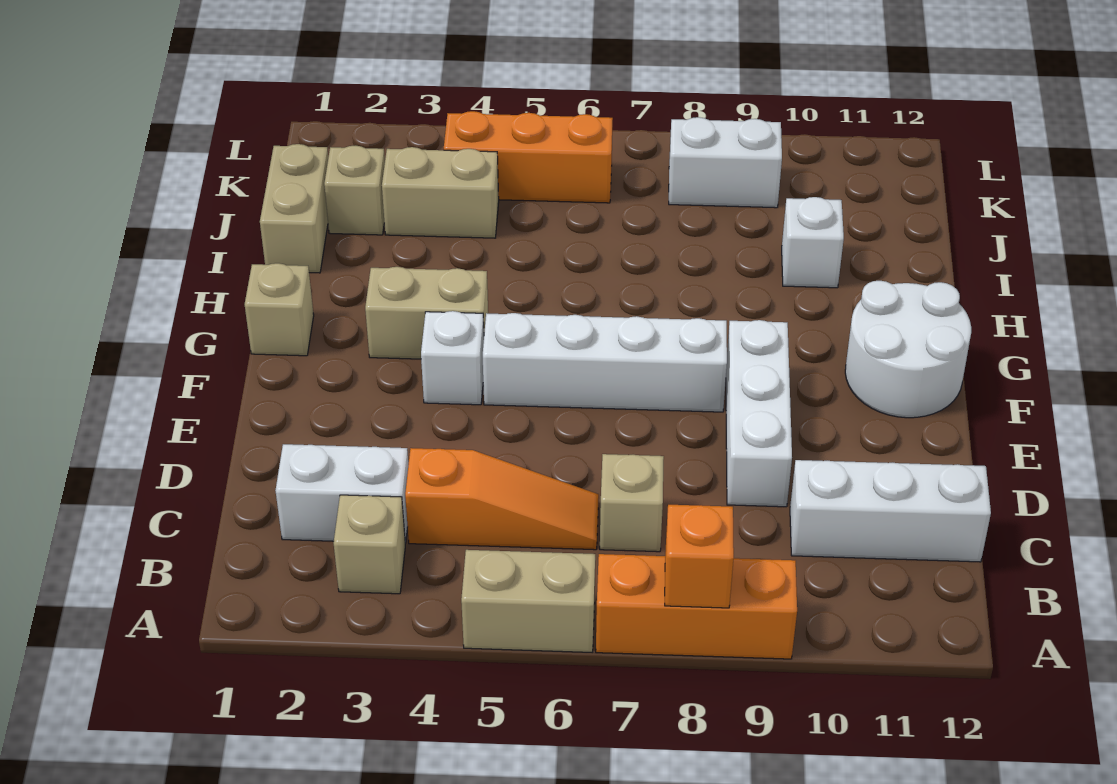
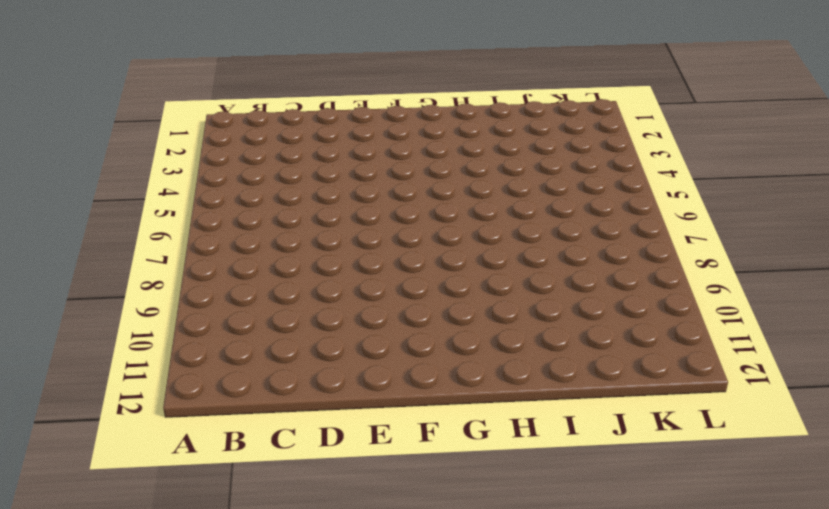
none -> tan 1x2 brick [461,550,595,652]
none -> orange 1x3 brick [596,554,797,659]
none -> tan 1x1 brick [334,495,405,594]

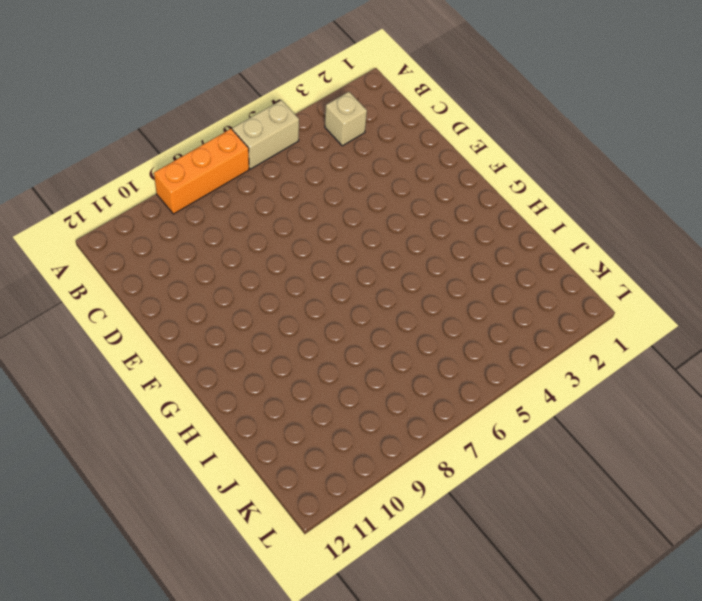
none -> white 1x2 brick [275,444,408,543]
none -> orange 1x3 slope [405,448,599,550]
none -> tan 1x1 brick [600,454,664,552]

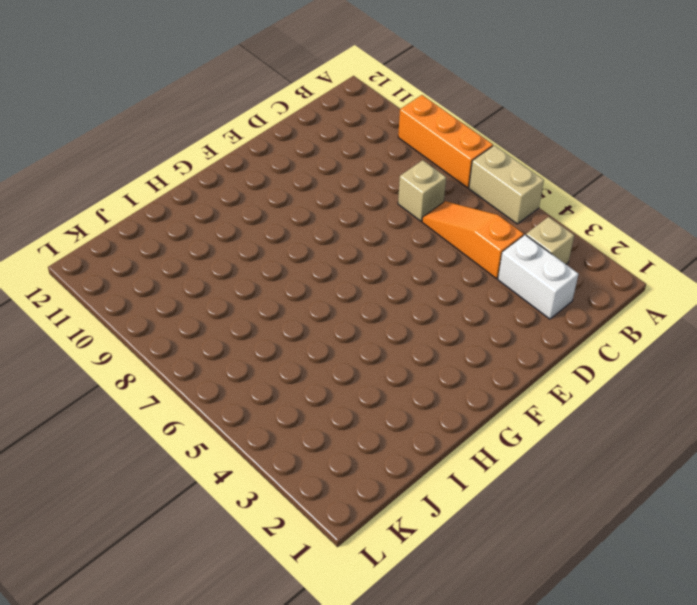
none -> white 1x3 brick [790,460,991,562]
none -> white 1x3 brick [726,320,792,507]
none -> white 1x1 brick [421,311,484,405]

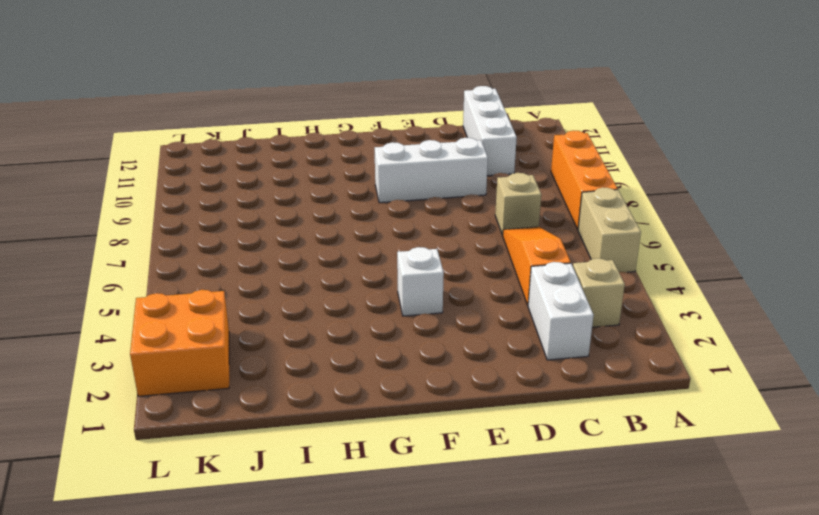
orange 2x2 brick [130,290,229,396] -> none
none -> white 1x4 brick [483,313,727,412]
none -> white 2x2 round brick [845,281,971,418]
none -> tan 1x1 brick [245,263,314,356]

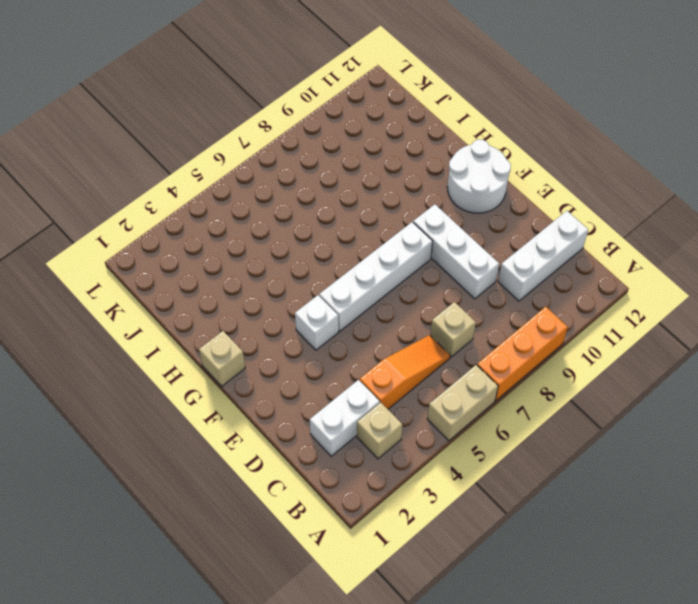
none -> tan 1x2 brick [365,267,488,359]
none -> tan 1x2 brick [260,144,328,273]
none -> white 1x1 brick [782,197,844,288]

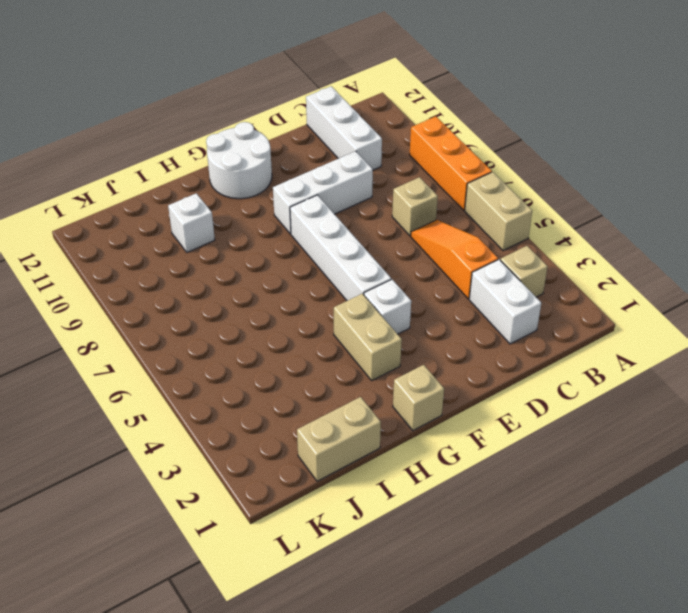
none -> tan 1x1 brick [324,146,385,235]
none -> tan 1x2 brick [382,147,499,238]
none -> orange 1x3 brick [444,111,613,203]

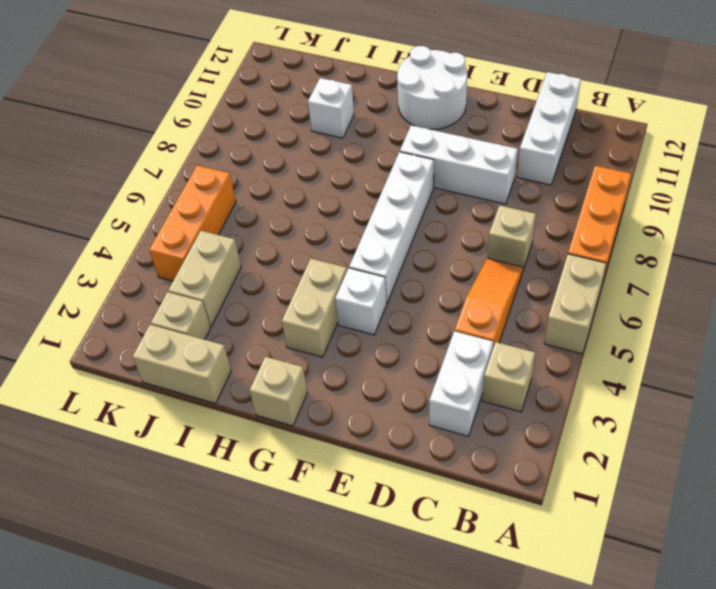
none -> white 1x2 brick [669,117,782,208]
none -> orange 1x1 brick [665,505,734,608]

